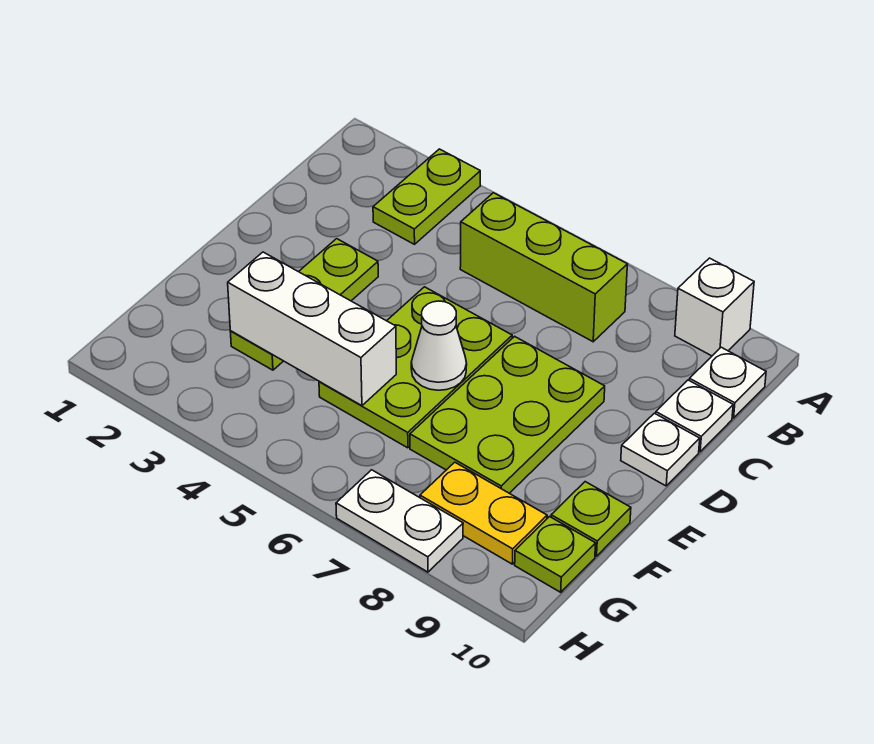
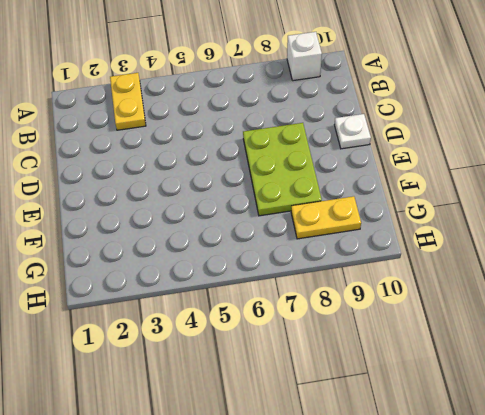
yellow 1x2 plate [110,73,146,130] -> lime 1x2 plate [373,149,480,244]
none -> lime 1x3 brick [460,193,627,342]
none -> white 1x1 plate [689,347,766,418]
none -> white 1x1 plate [656,380,733,452]

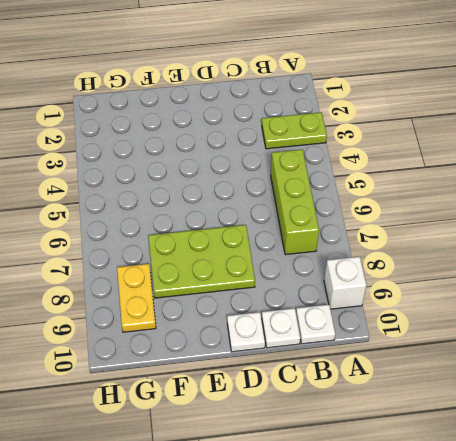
none -> lime 1x3 plate [230,239,378,370]
none -> lime 2x3 plate [319,287,512,448]
none -> lime 1x1 plate [551,482,631,556]

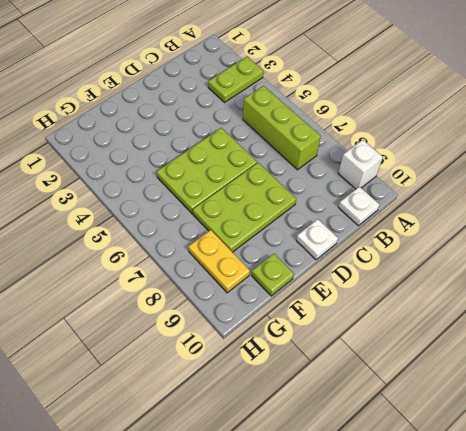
none -> white 1x1 plate [656,380,733,452]
none -> lime 1x3 plate [230,239,378,370]
none -> lime 1x1 plate [515,517,596,592]

